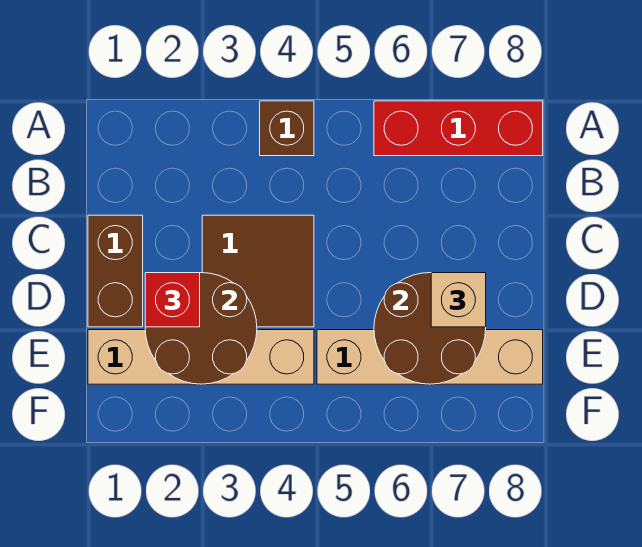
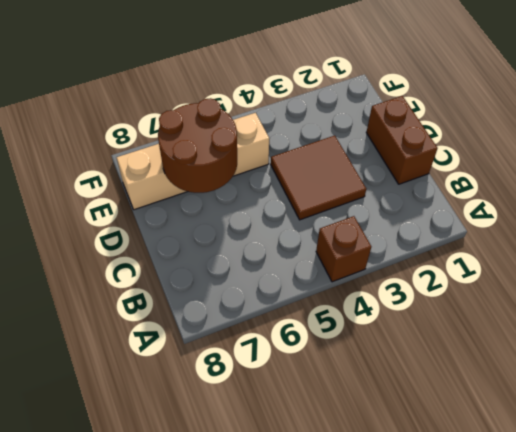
none -> red 1x3 brick [374,101,543,156]
none -> tan 1x4 brick [88,330,314,384]

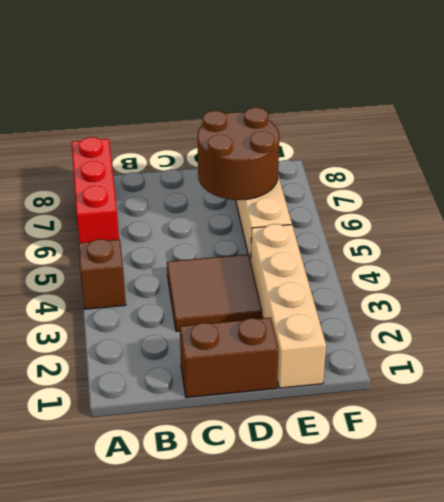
none -> brown 2x2 round brick [145,273,257,384]
none -> red 1x1 brick [145,273,200,327]

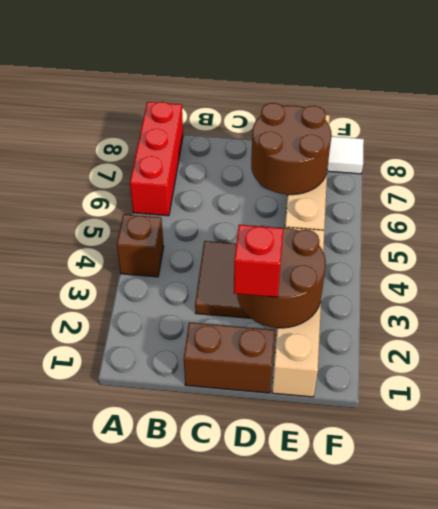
white 1x1 tile [327,136,364,174] -> none
none -> tan 1x1 brick [431,273,486,327]

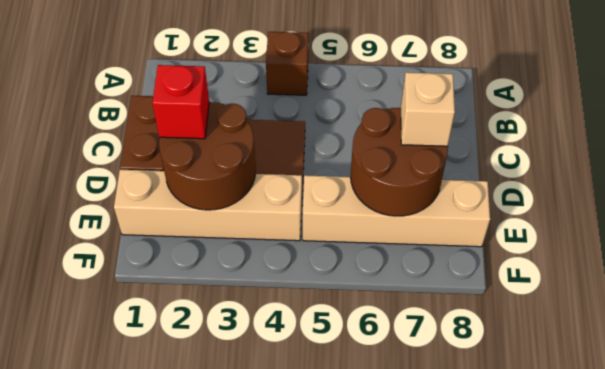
none -> red 1x3 brick [374,101,543,156]

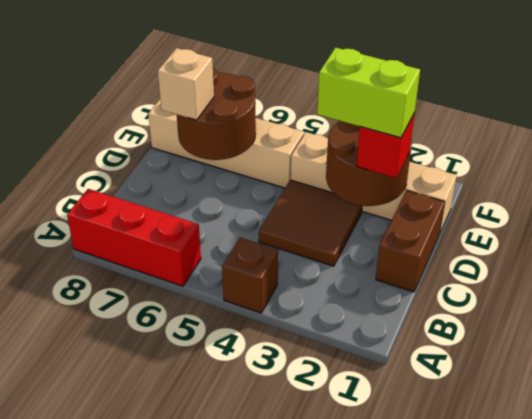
lime 1x2 brick [317,48,420,138] -> none

